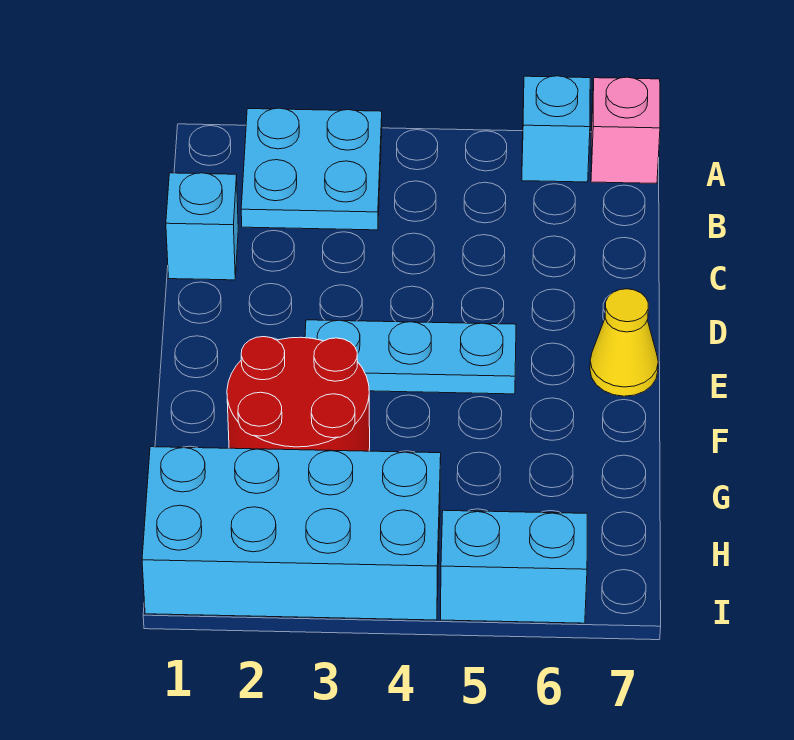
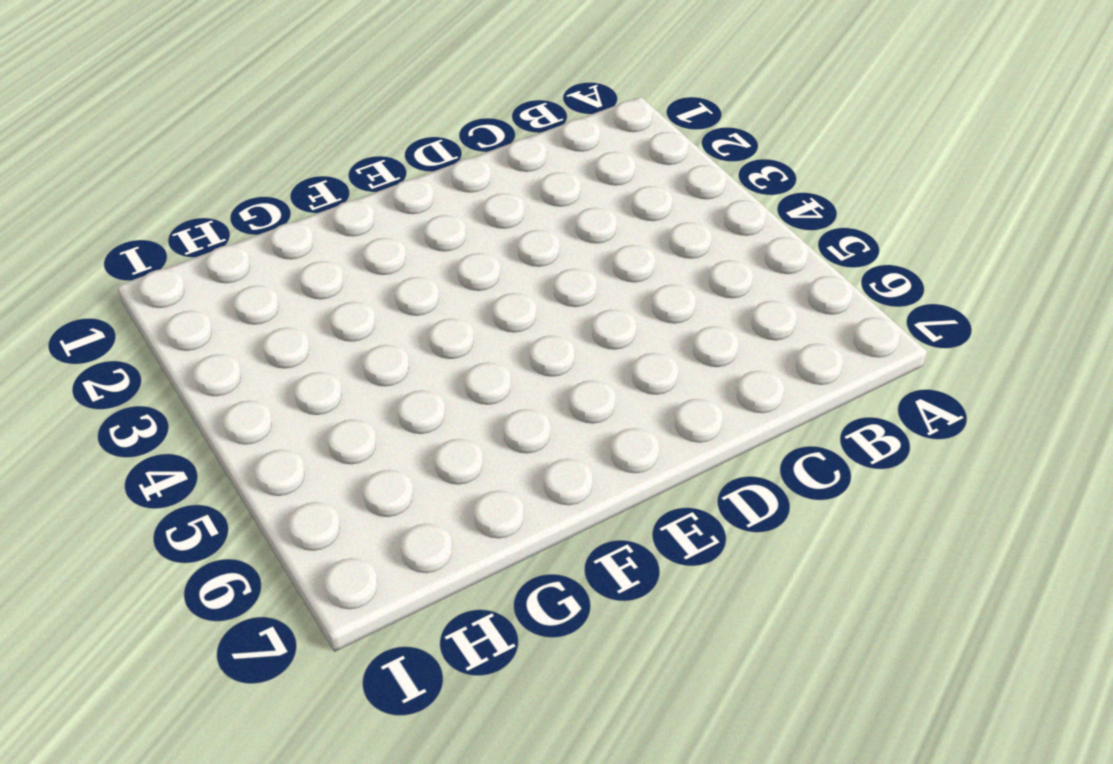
none -> cyan 2x2 plate [241,108,382,230]
none -> cyan 1x1 brick [522,76,590,182]

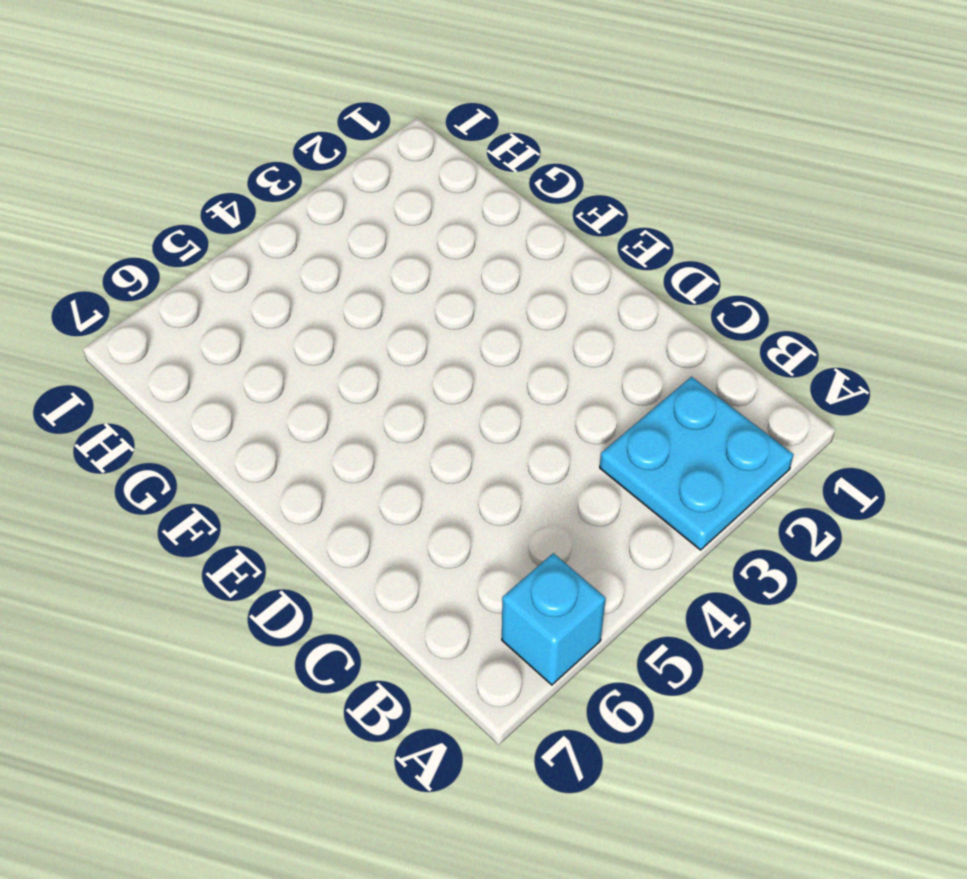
none -> pink 1x1 brick [591,77,660,183]
none -> cyan 1x1 brick [166,173,238,280]

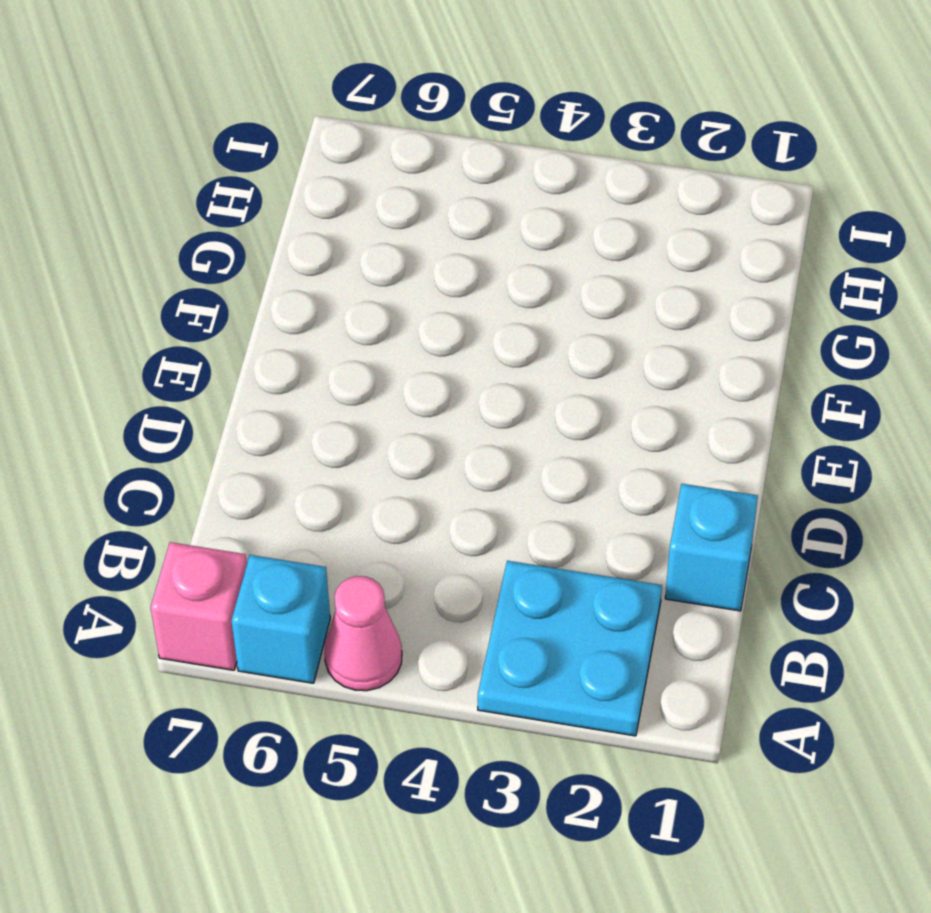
pink 1x1 cone [324,576,402,691] -> none
none -> cyan 1x3 plate [305,320,516,394]
none -> yellow 1x1 cone [590,289,658,396]

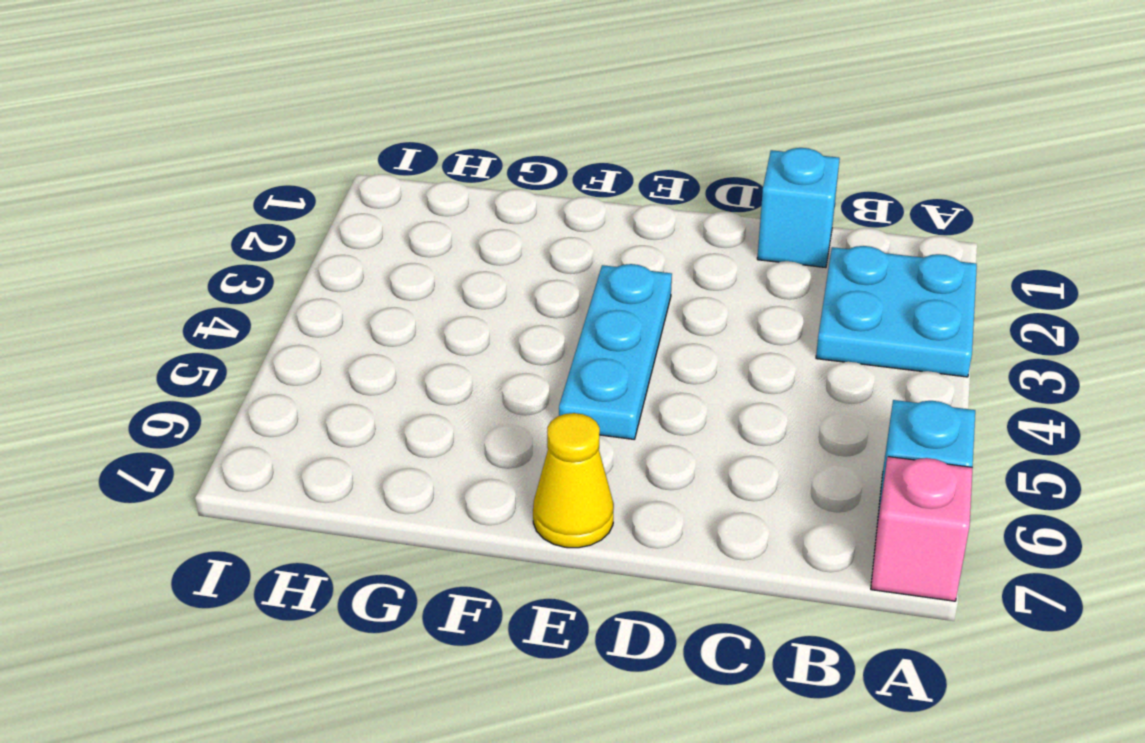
none -> red 2x2 round brick [227,337,370,451]
none -> cyan 2x4 brick [142,447,441,620]

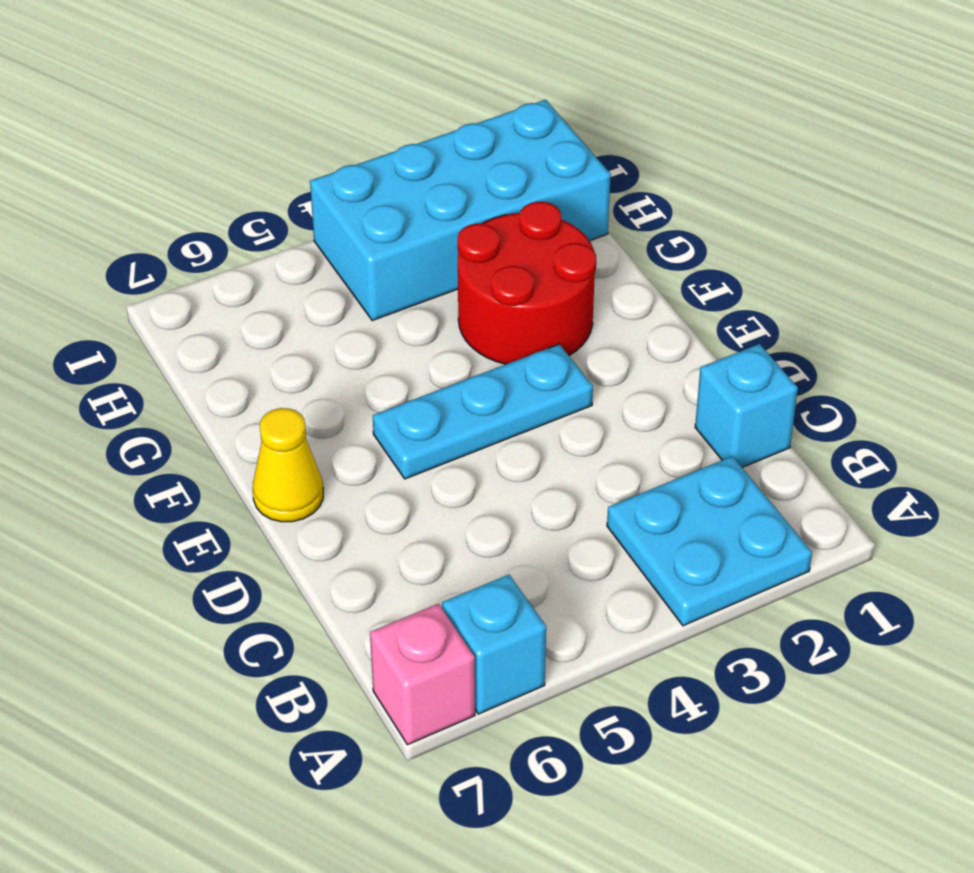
none -> cyan 1x2 brick [441,510,587,623]

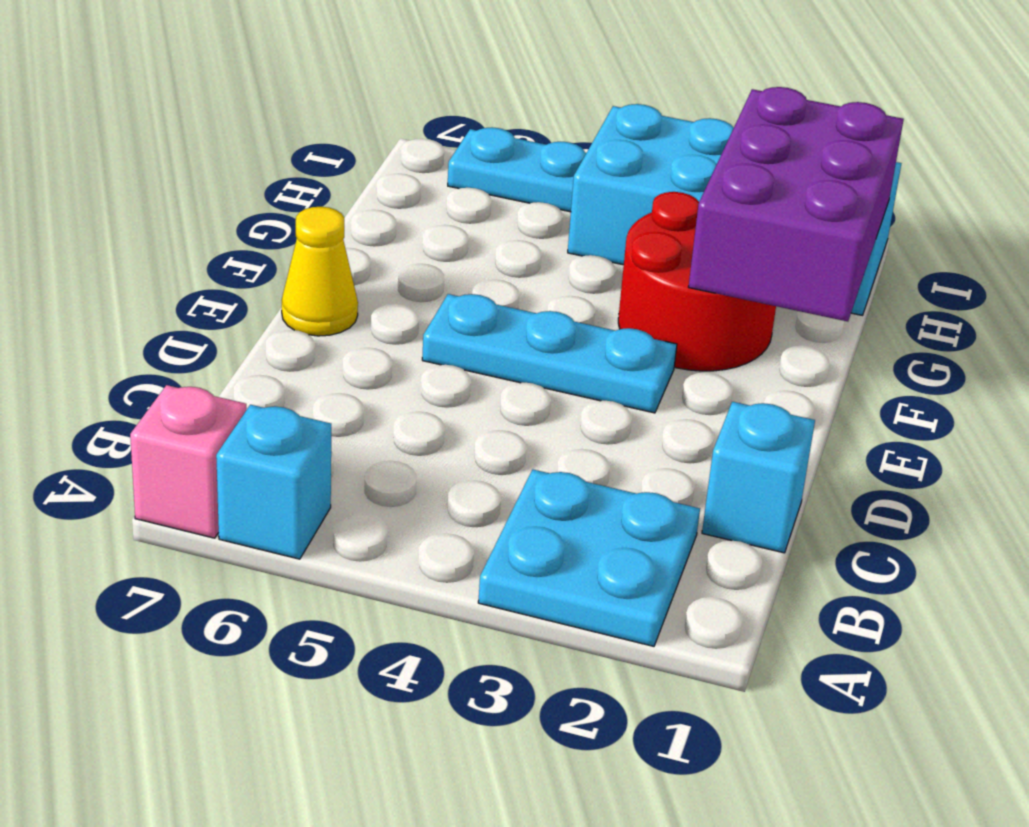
purple 2x3 brick [689,87,904,321] -> none
cyan 1x2 plate [448,127,586,212] -> cyan 1x2 brick [441,510,587,623]

